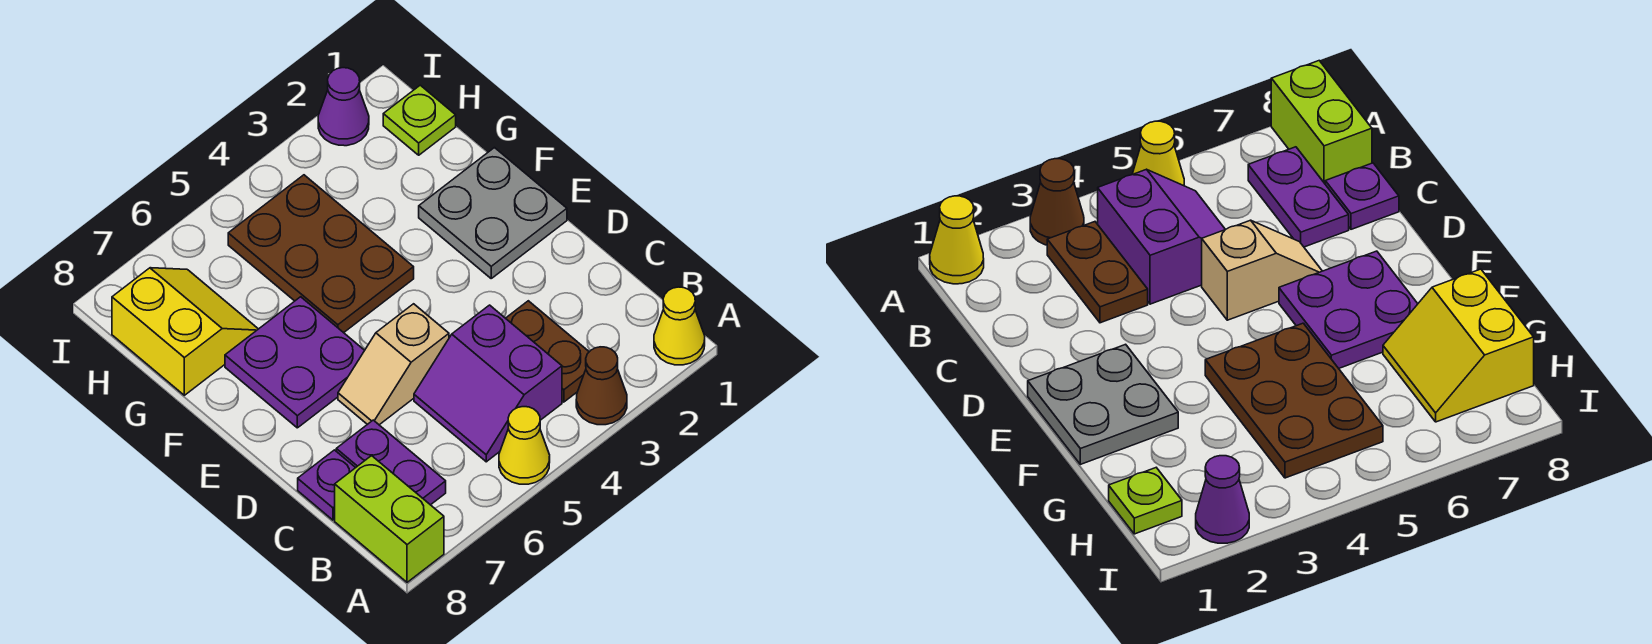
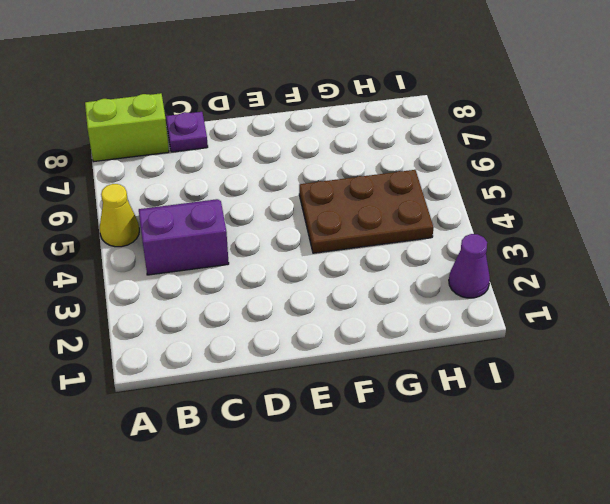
none -> yellow 1x1 cone [654,287,705,365]
none -> brown 1x1 cone [576,347,627,425]
none -> brown 1x2 plate [506,301,589,402]

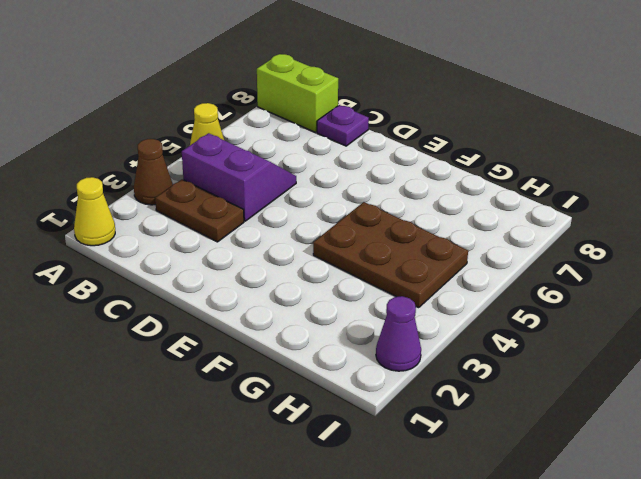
none -> purple 1x2 plate [336,420,446,505]
none -> tan 1x2 slope [338,304,449,425]
none -> grey 2x2 plate [419,148,567,278]

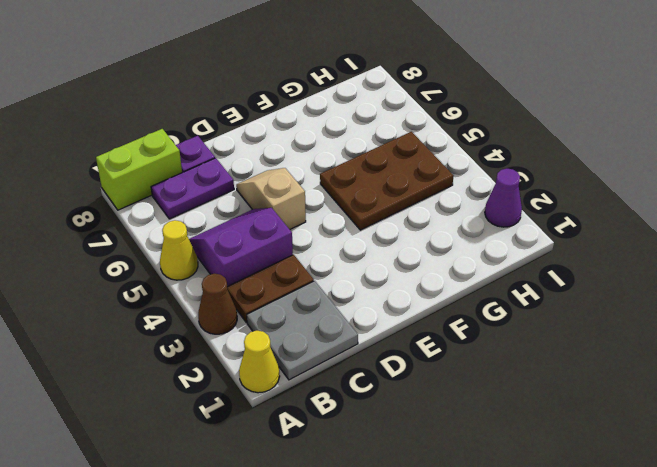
grey 2x2 plate [247,281,358,380] -> grey 2x2 plate moved to [419,148,567,278]
none -> purple 2x2 plate [225,297,365,428]
none -> yellow 2x2 slope [112,268,258,395]
none -> lime 1x1 plate [383,85,456,155]

